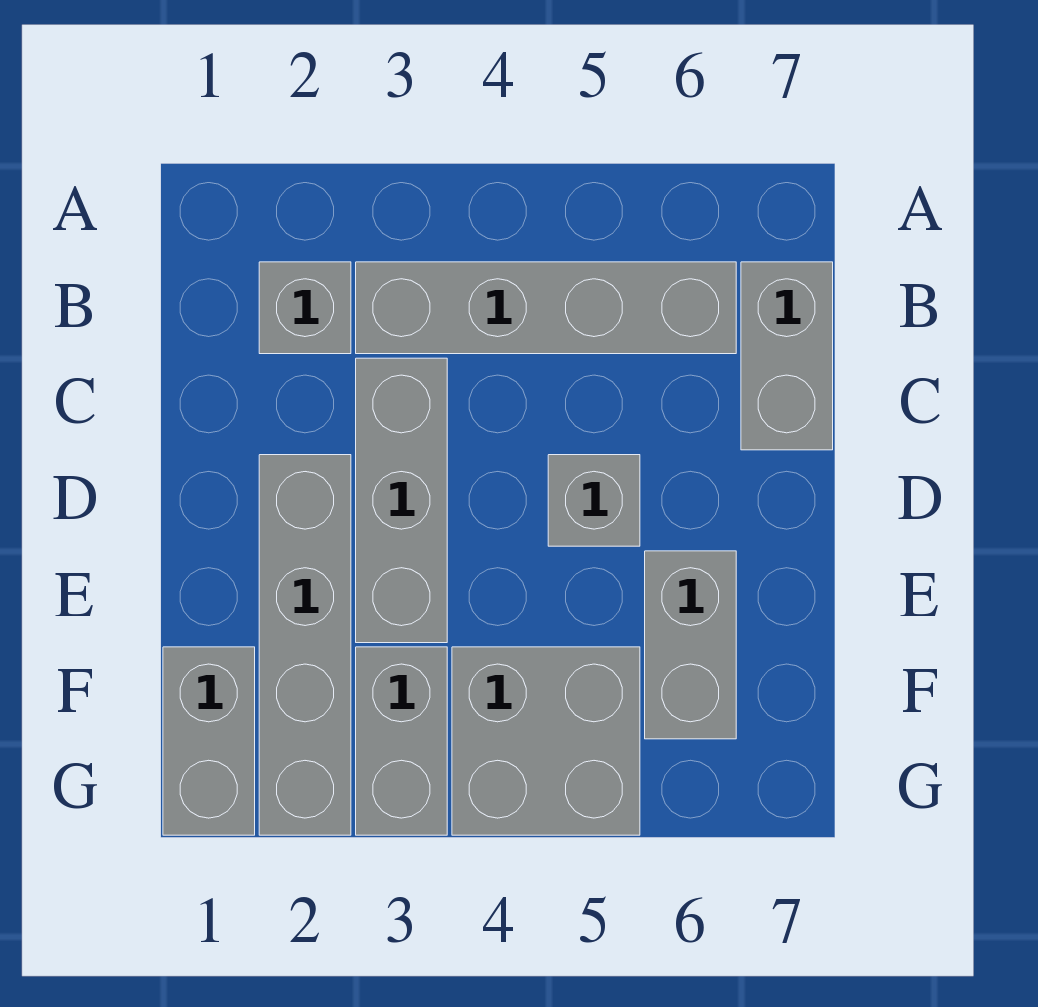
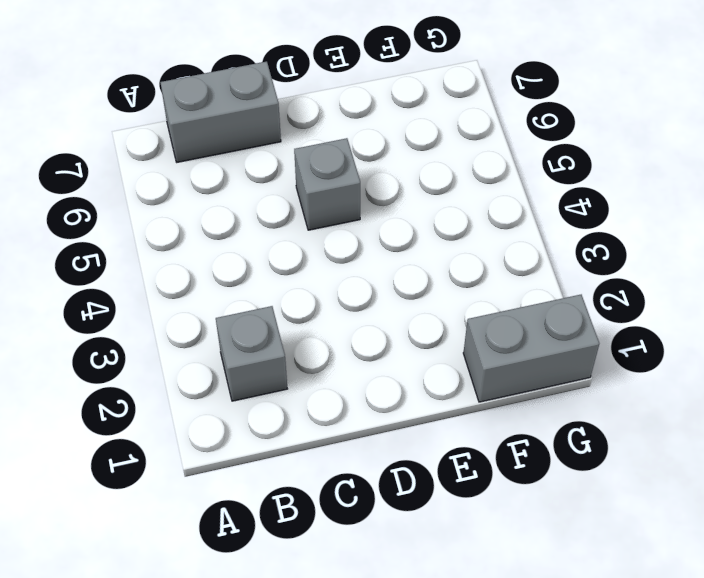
none -> grey 1x4 brick [356,262,736,354]
none -> grey 1x3 brick [356,358,447,643]

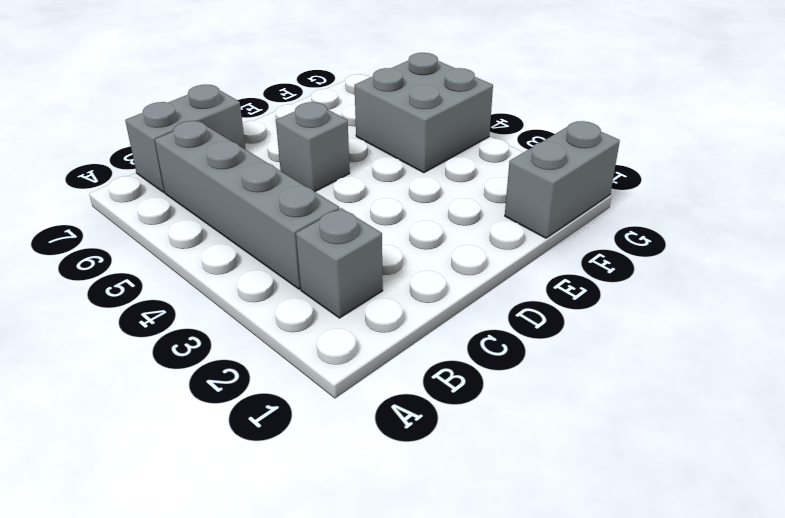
none -> grey 1x3 brick [356,358,447,643]
none -> grey 1x4 brick [259,455,351,835]

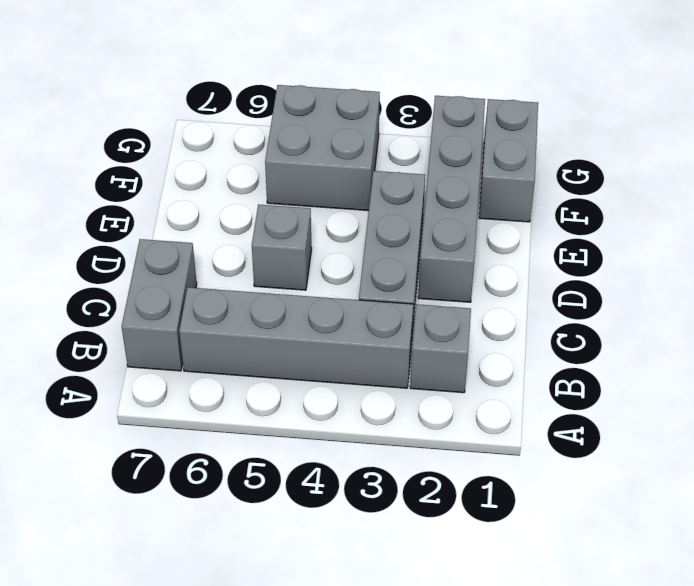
none -> grey 1x2 brick [645,551,736,739]
none -> grey 1x2 brick [356,647,447,835]

